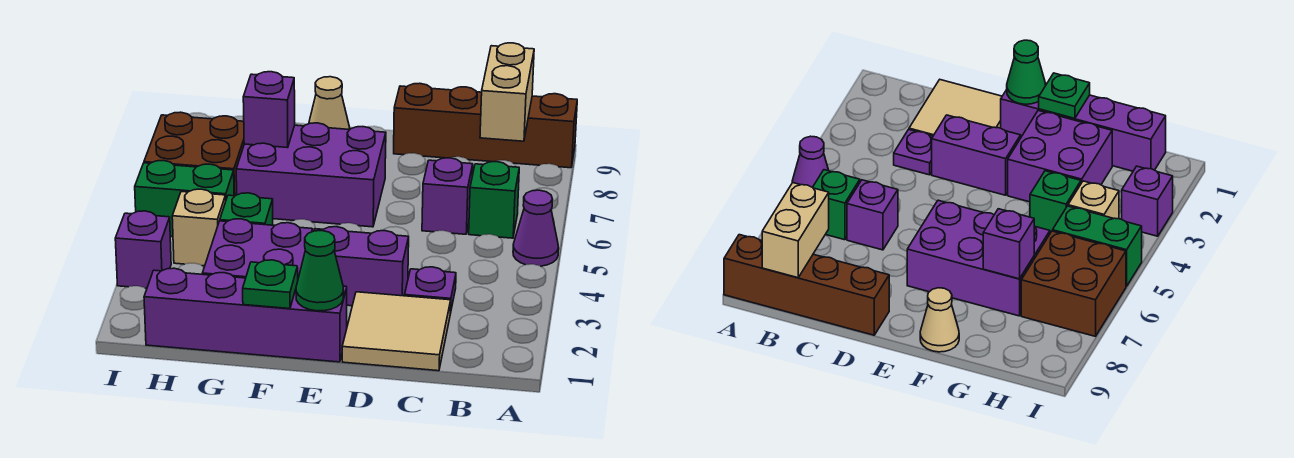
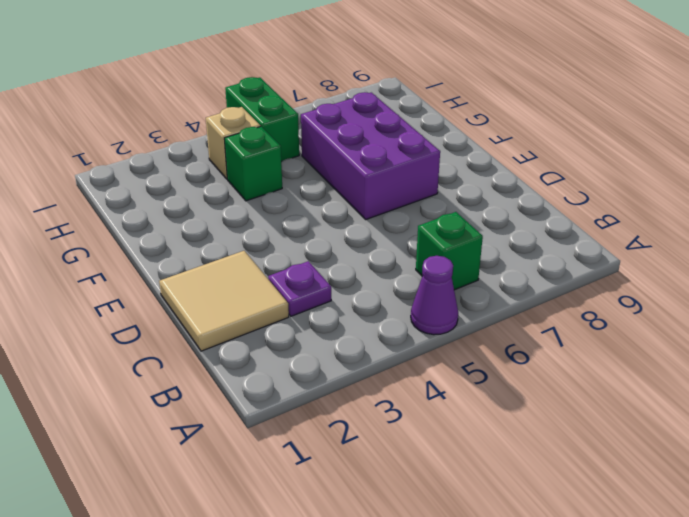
none -> brown 1x4 brick [394,83,577,168]
none -> purple 1x1 brick [422,158,473,234]
none -> purple 1x2 brick [314,227,409,306]

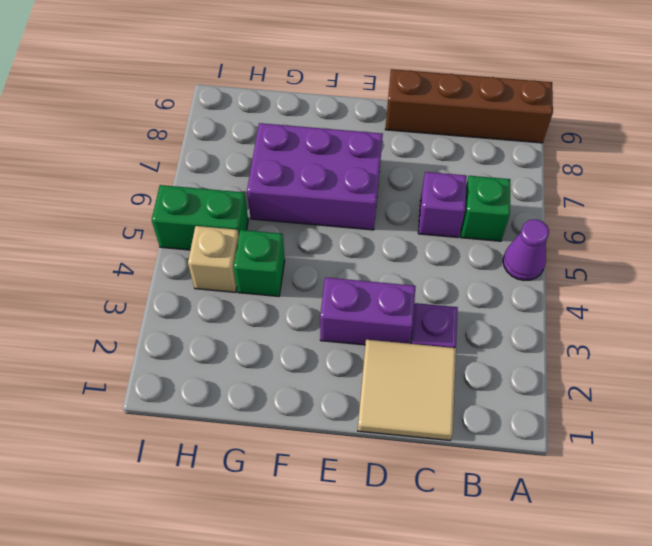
none -> purple 1x4 brick [144,268,347,362]
none -> purple 2x2 brick [202,219,313,278]
none -> tan 1x1 cone [309,77,350,130]

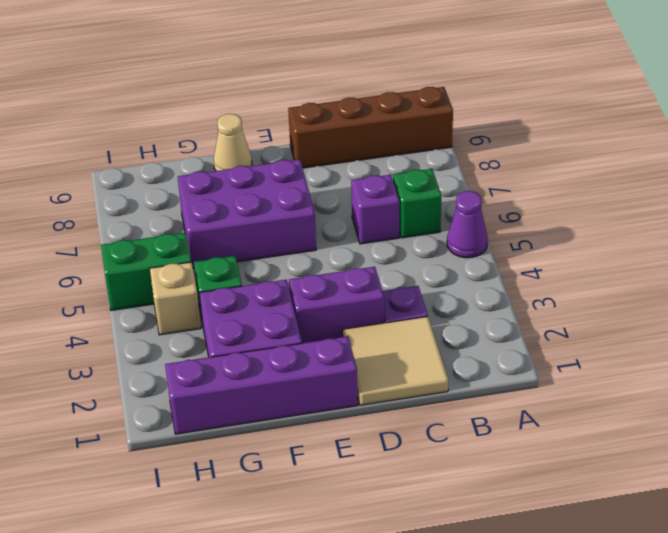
none -> brown 2x2 brick [144,112,244,196]
none -> purple 1x1 brick [115,211,171,288]
none -> tan 1x2 brick [480,43,534,141]

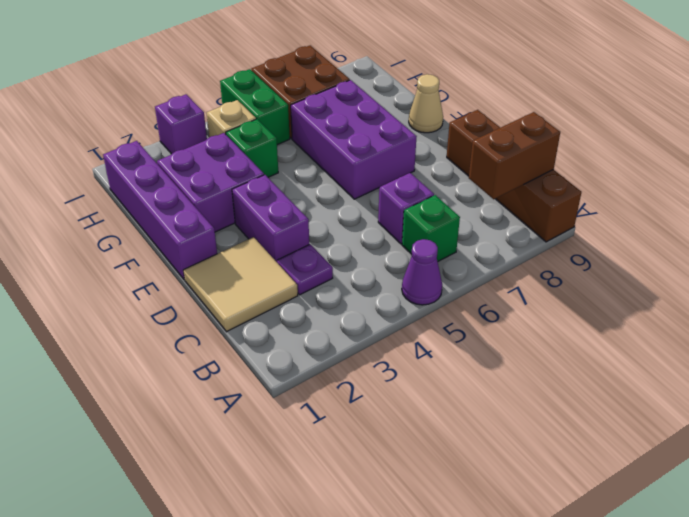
brown 1x2 brick [469,112,560,199] -> tan 1x2 brick [480,43,534,141]
none -> green 1x1 cone [296,231,344,311]
none -> green 1x1 plate [243,260,298,309]
none -> purple 1x1 brick [243,72,295,148]

